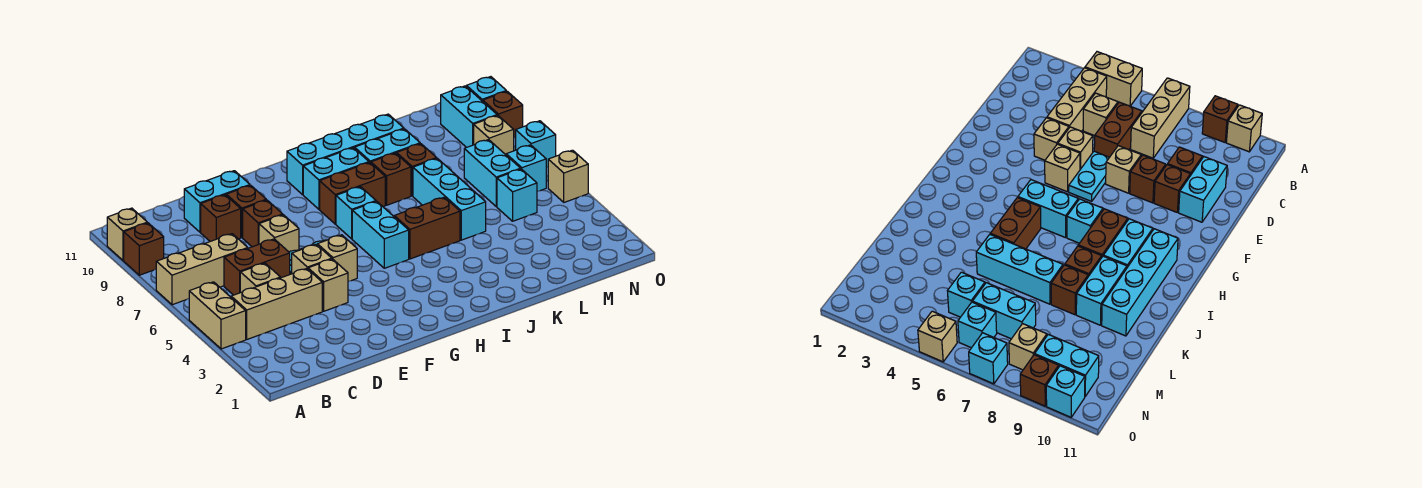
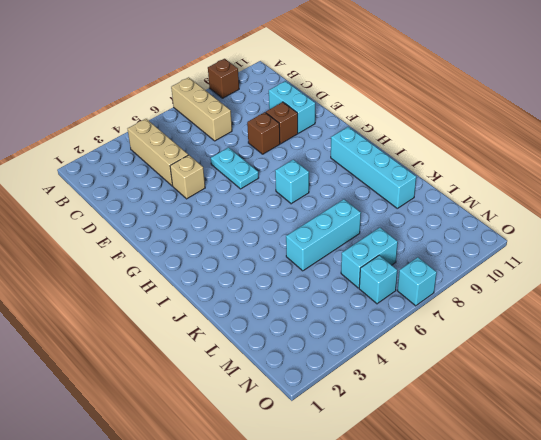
none -> tan 1x2 brick [189,282,246,349]
none -> tan 1x1 brick [107,208,147,260]
none -> tan 1x1 brick [240,263,280,293]
none -> brown 1x2 brick [224,239,290,295]

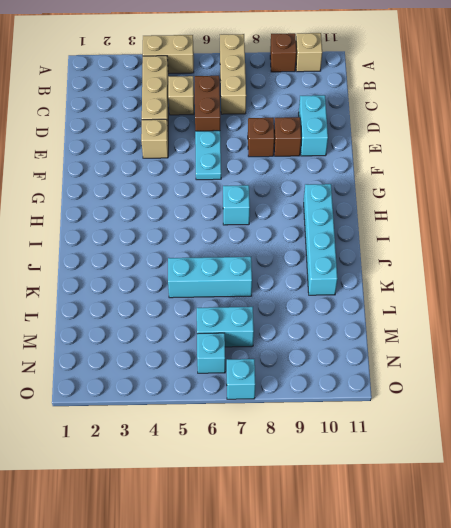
none -> brown 1x1 brick [201,195,241,241]
none -> tan 1x1 brick [292,244,332,274]
none -> tan 1x1 brick [259,215,299,252]
none -> tan 1x1 brick [317,235,357,281]

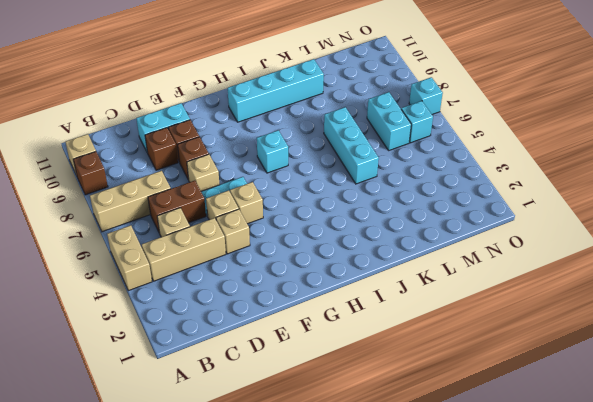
none -> cyan 1x2 brick [352,201,409,268]
none -> brown 1x2 brick [320,162,385,224]
none -> cyan 1x2 brick [303,148,369,209]
none -> brown 1x2 brick [394,197,460,259]

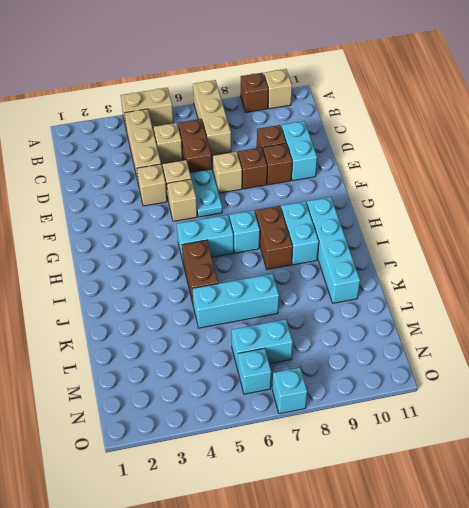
none -> brown 1x1 brick [371,153,411,205]
none -> cyan 1x2 brick [355,129,420,163]
none -> brown 1x1 brick [397,144,437,196]
none -> cyan 1x1 brick [497,169,537,221]

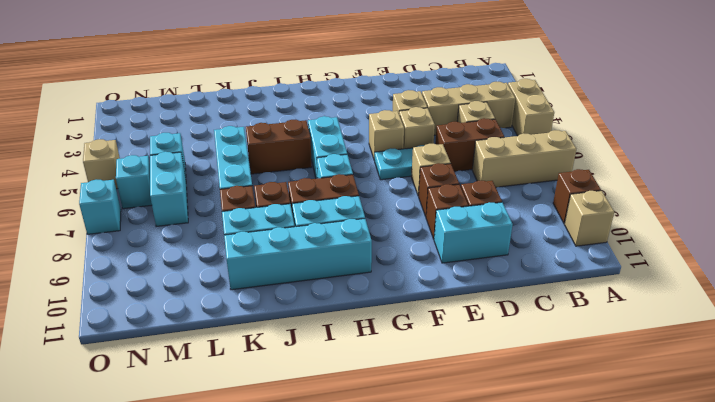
none -> tan 1x1 brick [474,115,514,155]
none -> cyan 1x2 brick [441,86,497,148]
none -> brown 1x1 brick [483,91,523,138]
none -> cyan 1x1 brick [466,77,506,101]

